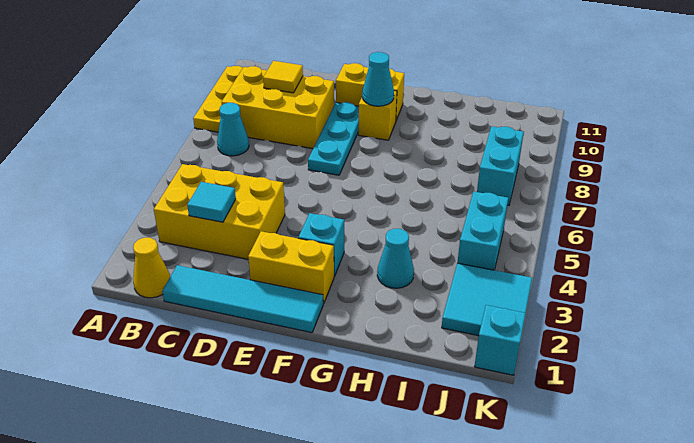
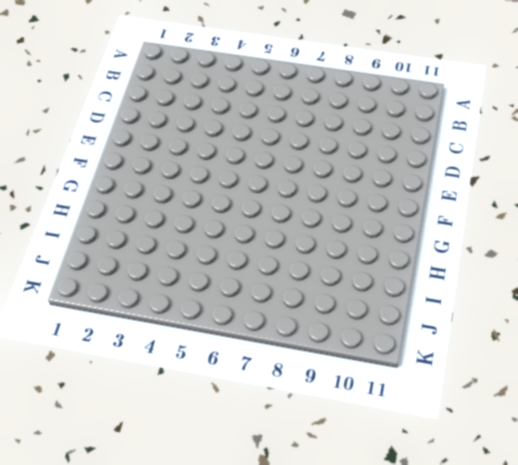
none -> yellow 1x3 plate [193,66,243,132]
none -> yellow 1x1 cone [133,238,170,298]
none -> yellow 2x3 brick [154,164,285,259]

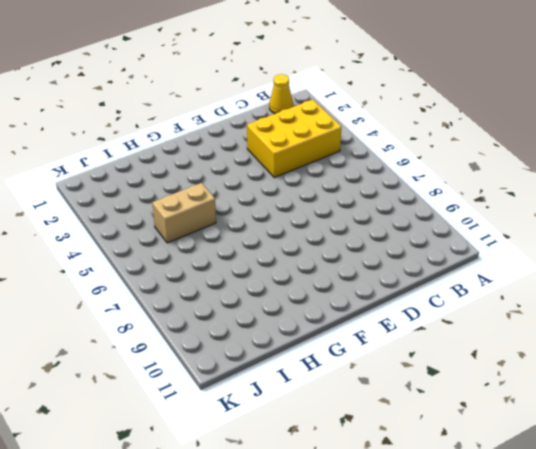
tan 1x2 brick [152,183,216,243] -> none
none -> yellow 1x3 plate [193,66,243,132]
none -> cyan 1x1 cone [217,103,249,156]
none -> yellow 2x3 brick [222,66,334,149]

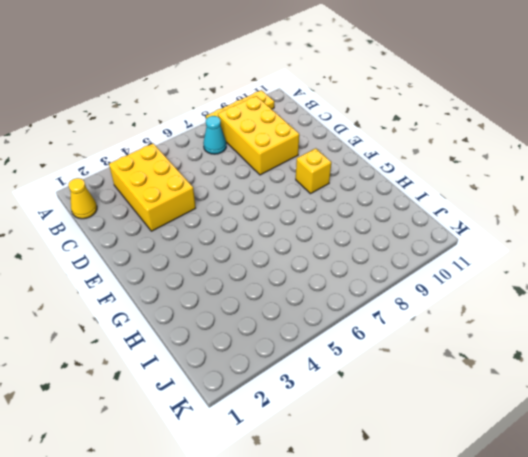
none -> cyan 1x4 tile [162,265,324,333]
none -> yellow 1x2 brick [248,231,334,303]
none -> cyan 1x3 plate [308,102,359,175]

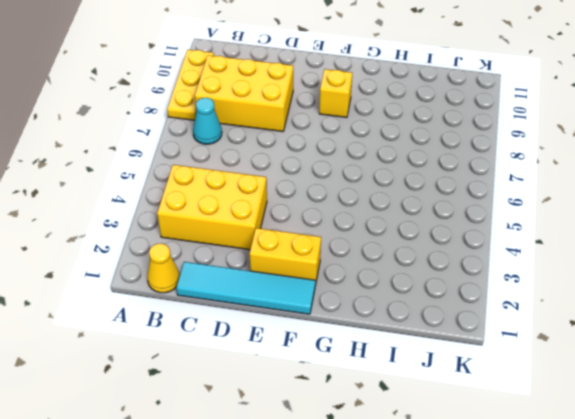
none -> cyan 1x3 plate [308,102,359,175]
none -> yellow 1x2 brick [336,63,404,120]
none -> cyan 1x1 brick [298,213,344,276]

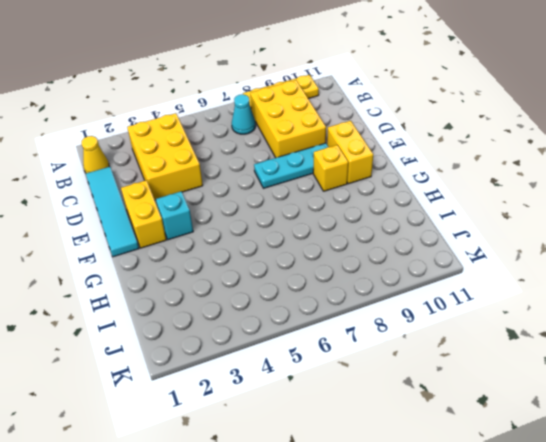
none -> cyan 1x1 cone [377,229,414,288]
none -> cyan 2x2 tile [442,263,532,336]
none -> cyan 1x2 brick [458,192,508,270]

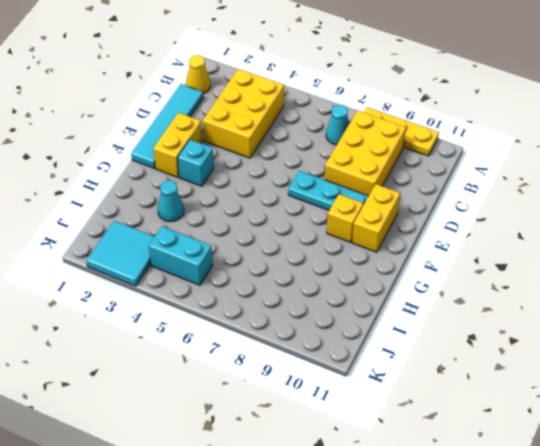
none -> cyan 1x2 brick [477,126,524,205]
none -> cyan 1x1 brick [474,305,526,375]
none -> cyan 1x1 tile [187,182,236,222]

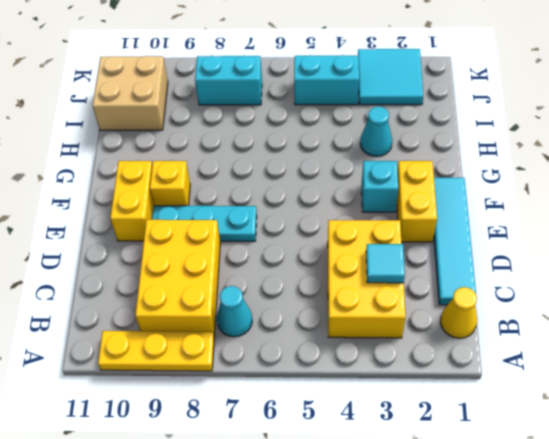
tan 2x2 brick [93,56,168,130] -> none
none -> cyan 1x1 brick [474,305,526,375]
none -> yellow 1x1 tile [263,61,303,93]
none -> cyan 1x1 cone [362,52,394,106]

